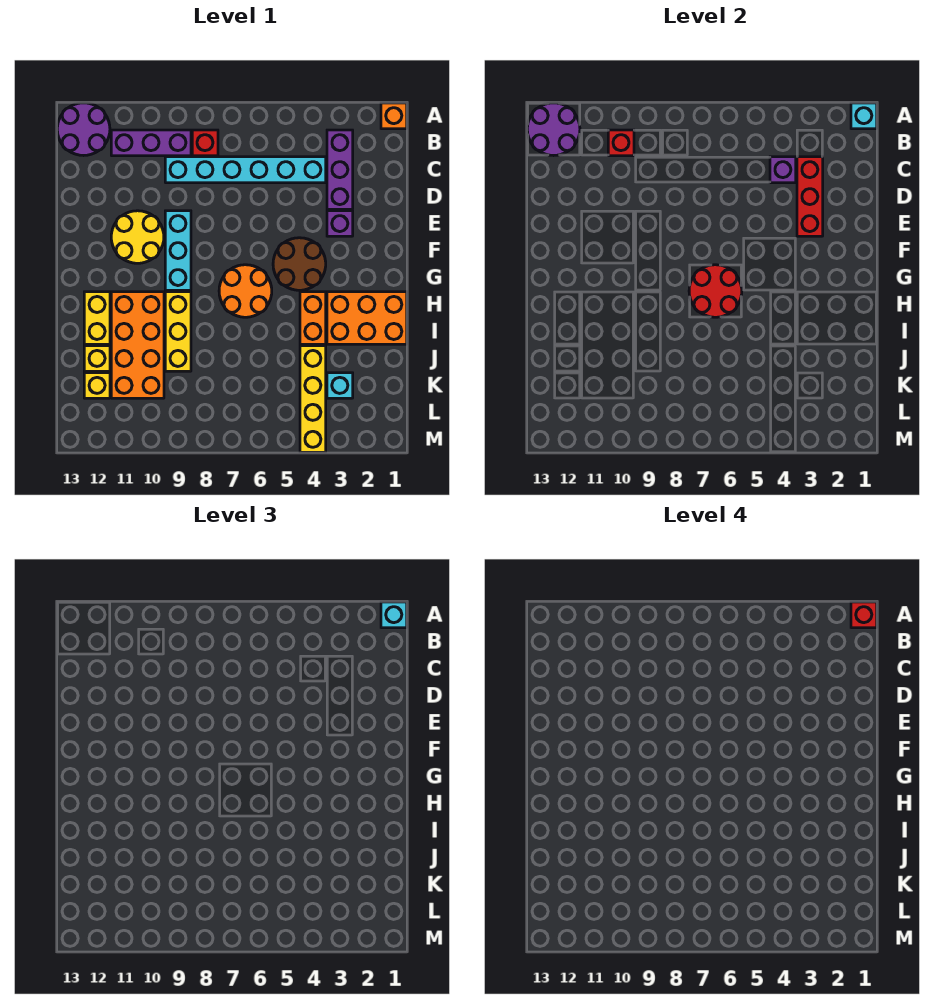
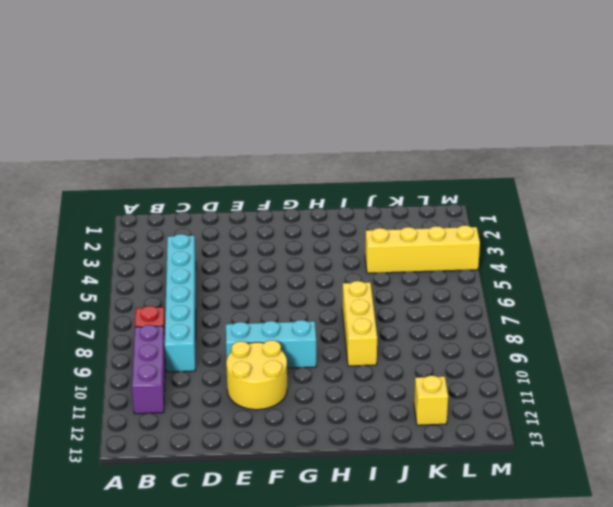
yellow 1x3 brick [342,281,377,366] -> yellow 1x3 brick turned to [165,292,191,371]
none -> orange 1x1 brick [381,103,407,129]
none -> purple 2x2 round brick [57,103,110,156]
none -> purple 1x3 brick [327,130,353,209]

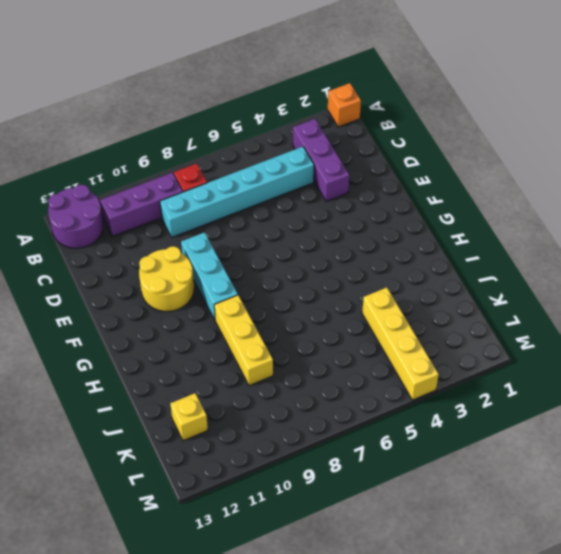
none -> purple 1x1 brick [327,211,353,236]
none -> brown 2x2 round brick [273,238,326,290]
none -> orange 2x2 round brick [219,265,272,317]

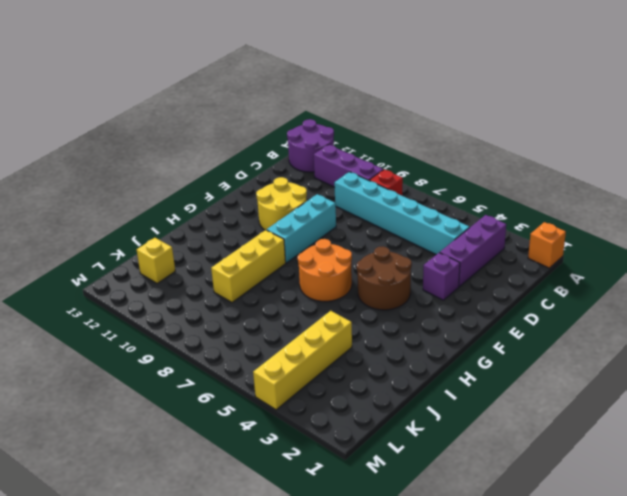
none -> orange 2x3 brick [327,292,407,344]
none -> orange 1x2 brick [300,292,326,344]
none -> orange 2x4 brick [111,292,164,398]

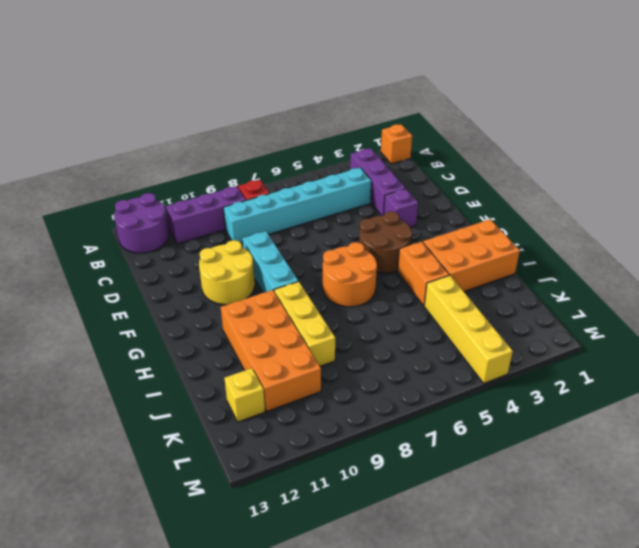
none -> yellow 1x2 brick [84,292,110,344]
none -> yellow 1x1 brick [84,346,110,371]
none -> cyan 1x1 brick [327,373,353,398]

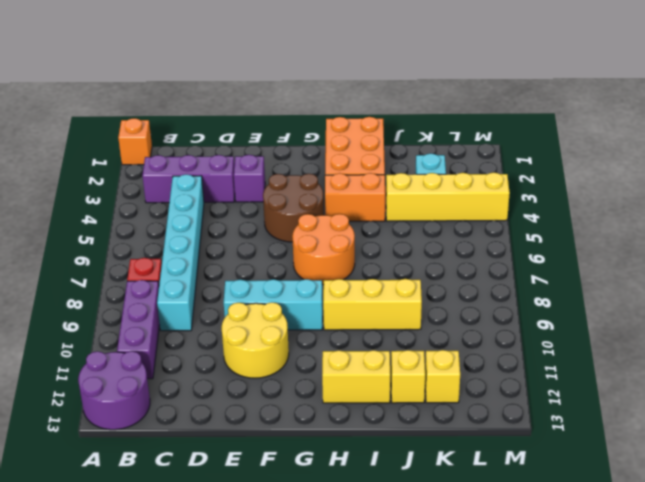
none -> orange 2x4 brick [111,292,164,398]
none -> cyan 1x1 brick [851,103,877,129]
none -> purple 2x2 round brick [527,103,580,156]

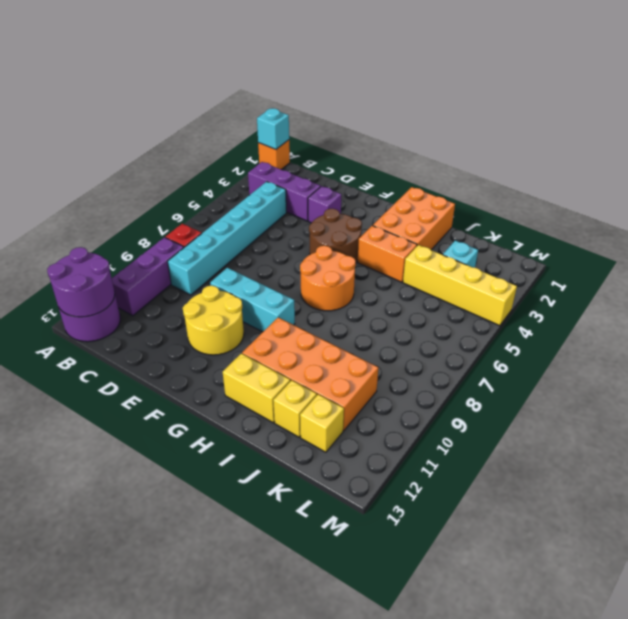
none -> yellow 1x3 brick [165,292,191,371]
none -> red 1x1 brick [608,130,634,156]
none -> red 1x3 brick [797,157,823,236]

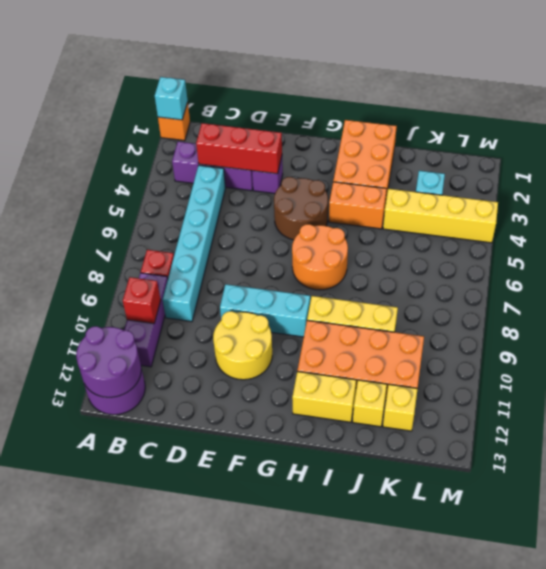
none -> purple 1x1 brick [770,157,796,183]
none -> red 2x2 round brick [689,265,742,317]
none -> cyan 1x1 brick [381,602,407,628]

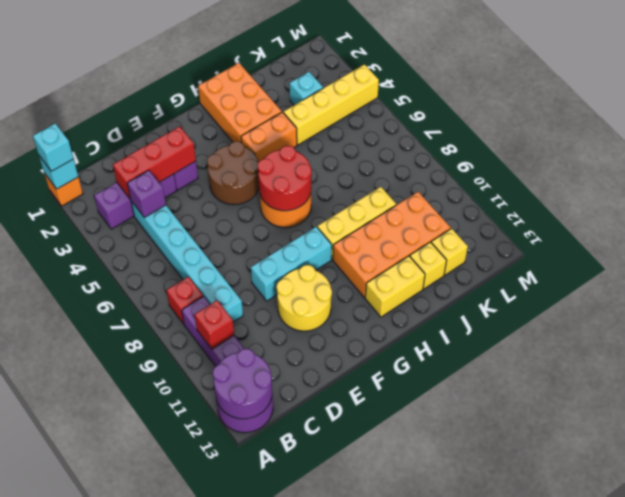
none -> red 1x1 brick [851,602,877,628]

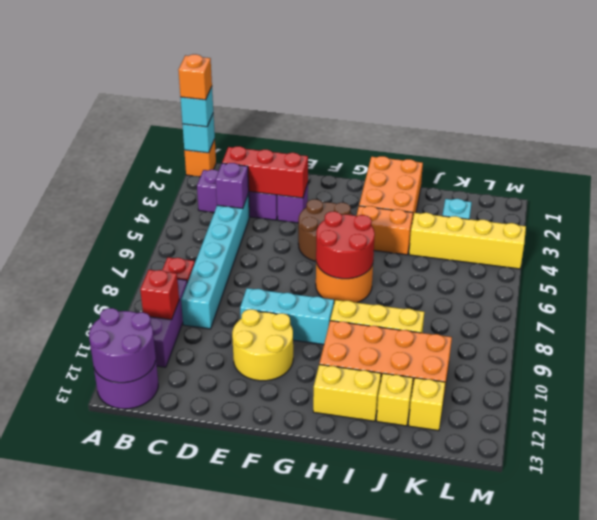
orange 1x1 brick [178,54,212,100] -> red 1x1 brick [851,602,877,628]

